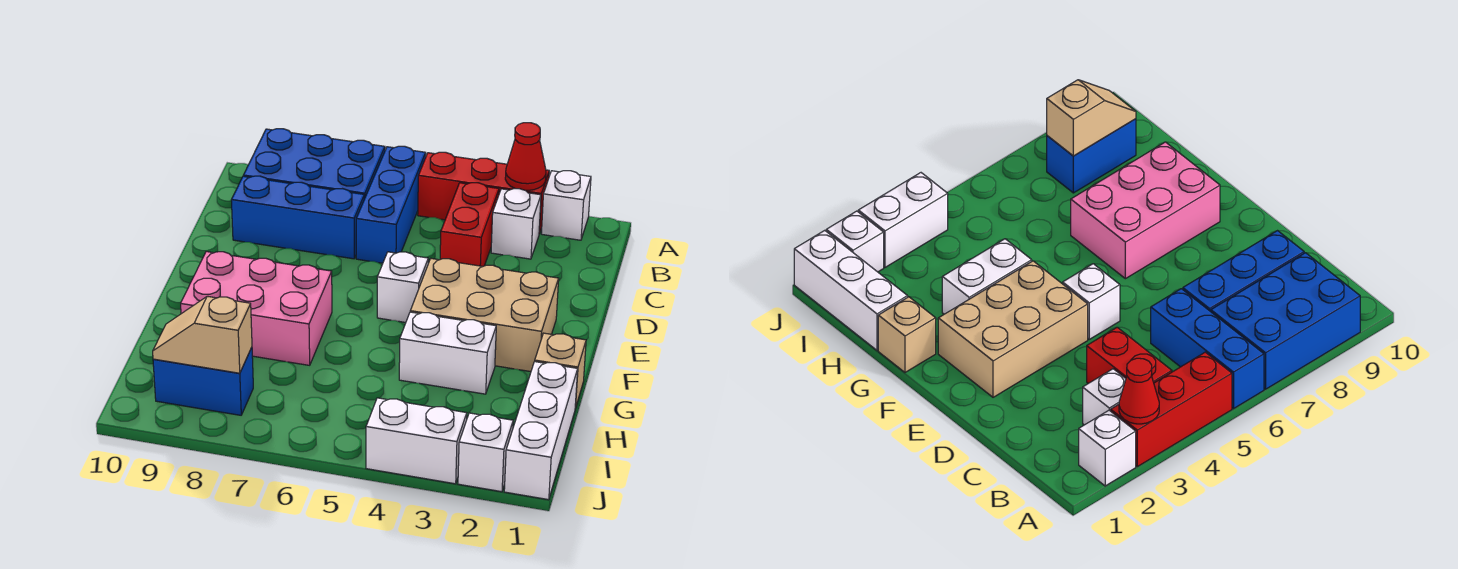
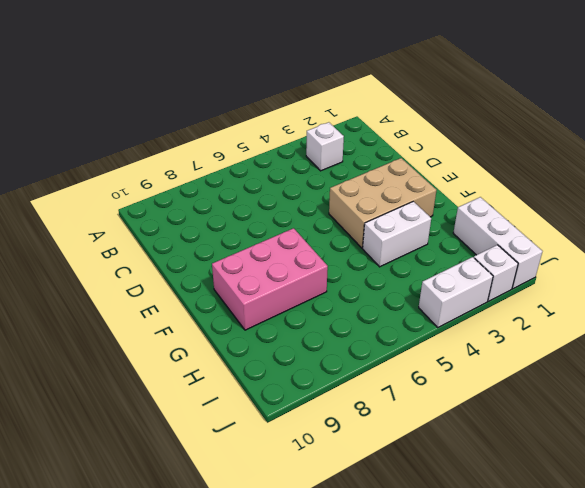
none -> white 1x1 brick [541,171,591,240]
none -> red 1x3 brick [418,152,549,234]
none -> blue 1x3 brick [356,146,426,263]

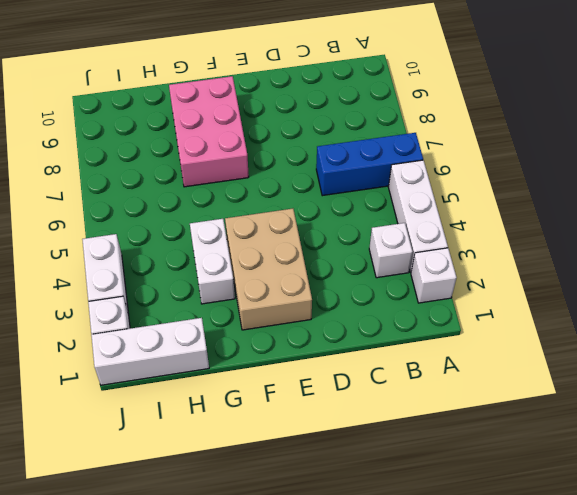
white 1x3 brick [388,160,448,272] -> red 1x3 brick [418,152,549,234]
none -> blue 2x3 brick [243,129,385,199]
none -> red 1x2 brick [440,183,499,266]
none -> blue 1x3 brick [231,176,364,259]

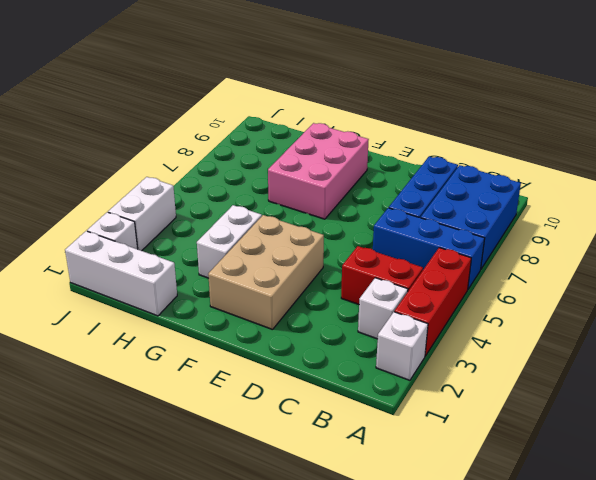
none -> white 1x1 brick [377,252,428,323]
none -> tan 1x1 brick [535,333,586,408]
none -> blue 1x2 brick [153,347,253,415]

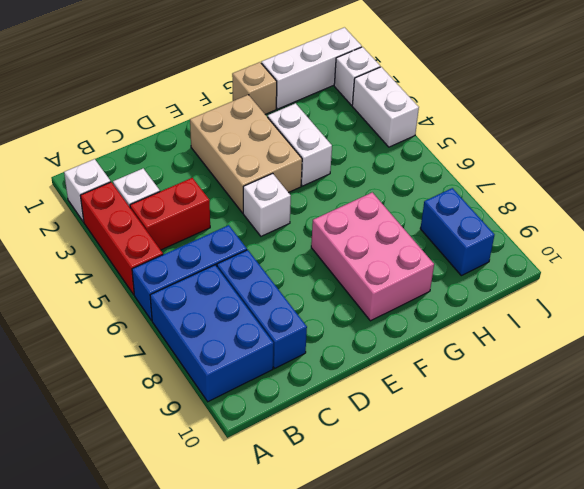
none -> red 1x1 cone [505,123,546,191]
none -> tan 1x2 slope [153,296,252,373]

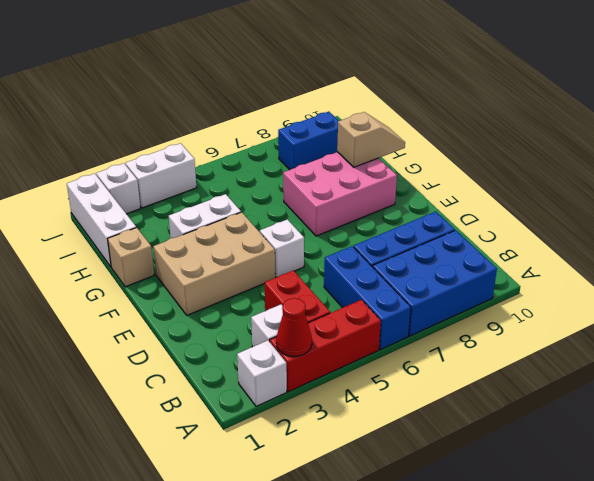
tan 1x2 slope [337,112,405,167] -> tan 1x2 slope moved to [153,296,252,373]

